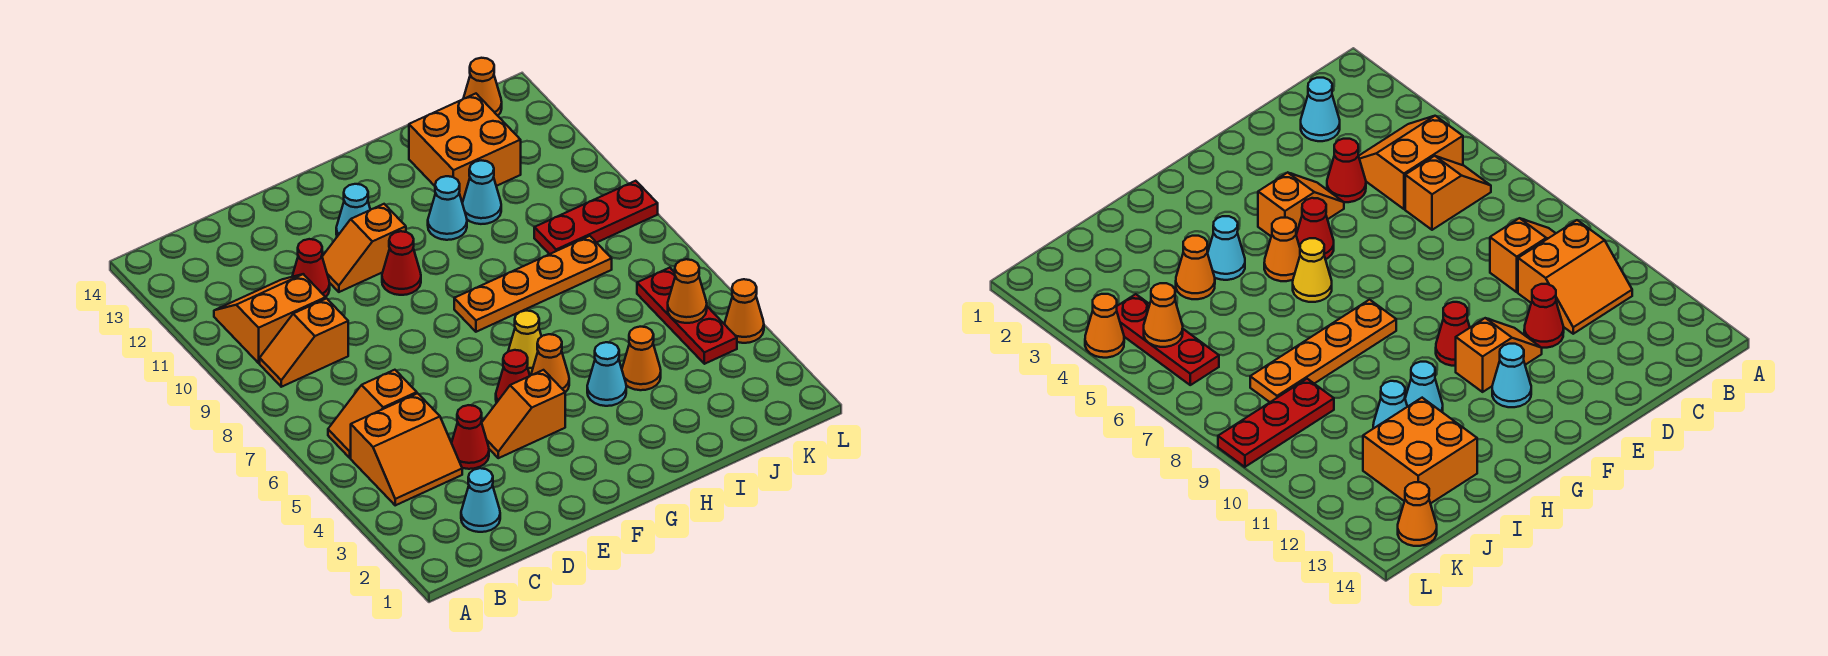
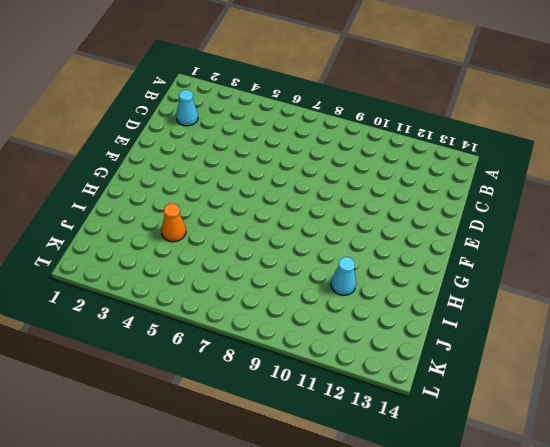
none -> orange 2x2 slope [351,393,462,505]
none -> orange 1x2 slope [328,370,417,458]
none -> orange 1x2 slope [260,298,348,387]

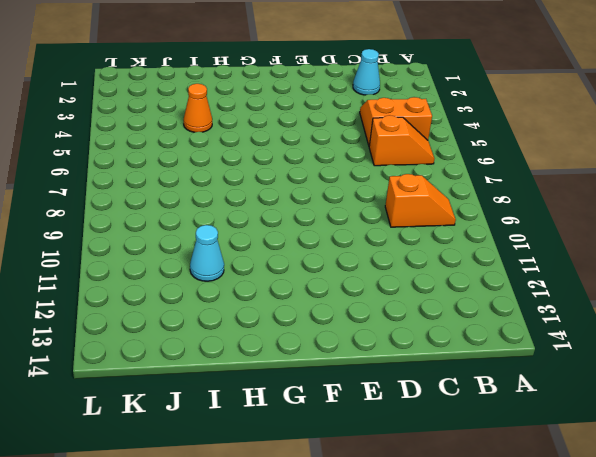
none -> orange 2x2 slope [214,274,326,363]
none -> red 1x1 cone [452,405,489,469]
none -> red 1x1 cone [292,239,330,297]

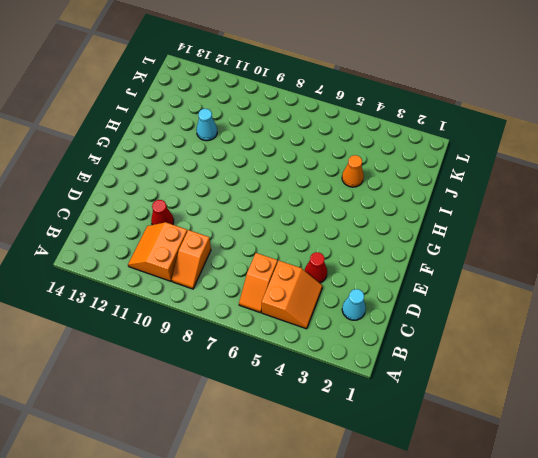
none -> orange 1x2 slope [482,370,565,458]
none -> orange 1x2 slope [322,204,406,292]
none -> red 1x1 cone [496,350,530,403]

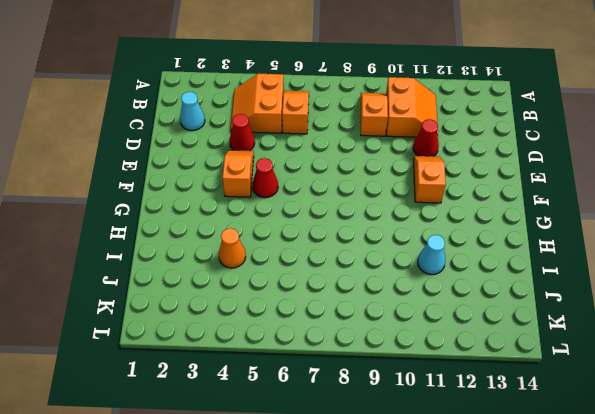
none -> red 1x1 cone [382,231,421,295]
none -> cyan 1x1 cone [336,184,370,236]
none -> orange 1x1 cone [531,334,569,392]

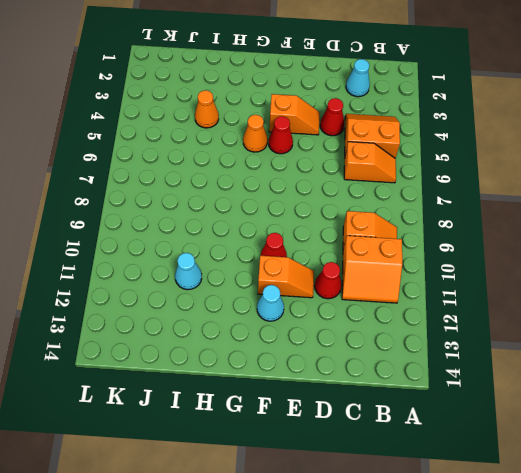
none -> yellow 1x1 cone [508,311,542,374]
none -> orange 1x4 plate [454,236,612,332]
none -> cyan 1x1 cone [587,342,626,406]

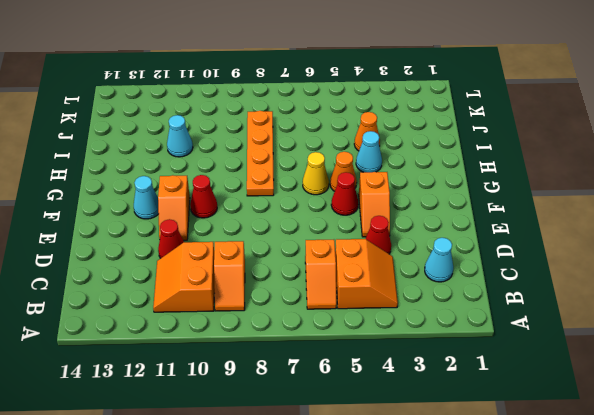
none -> cyan 1x1 cone [428,176,467,240]
none -> orange 2x2 brick [409,94,521,202]
none -> red 1x3 plate [534,181,658,254]

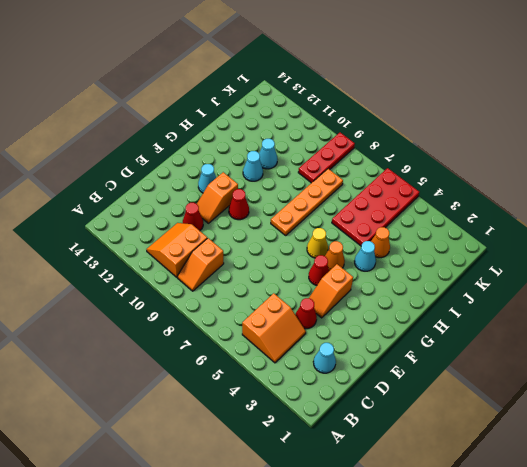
red 2x4 plate [332,168,419,246] -> red 1x3 plate [637,268,737,364]
none -> orange 1x2 slope [328,370,417,458]
none -> orange 2x2 brick [409,94,521,202]
none -> orange 1x1 cone [463,58,502,116]

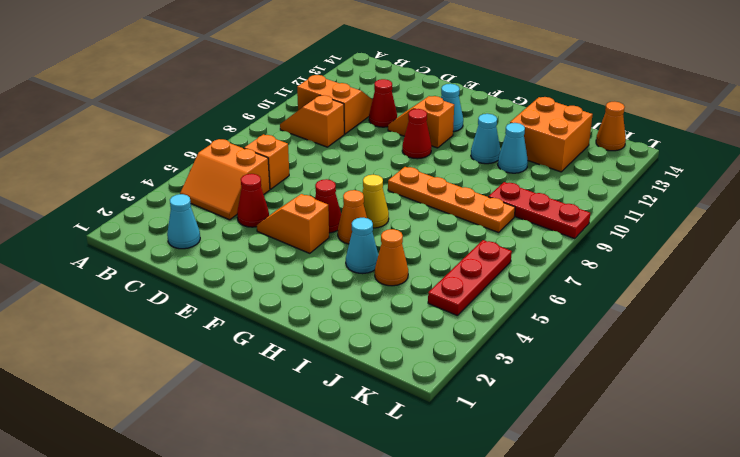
none -> orange 1x1 cone [725,279,764,343]
none -> orange 1x1 cone [668,259,707,323]

